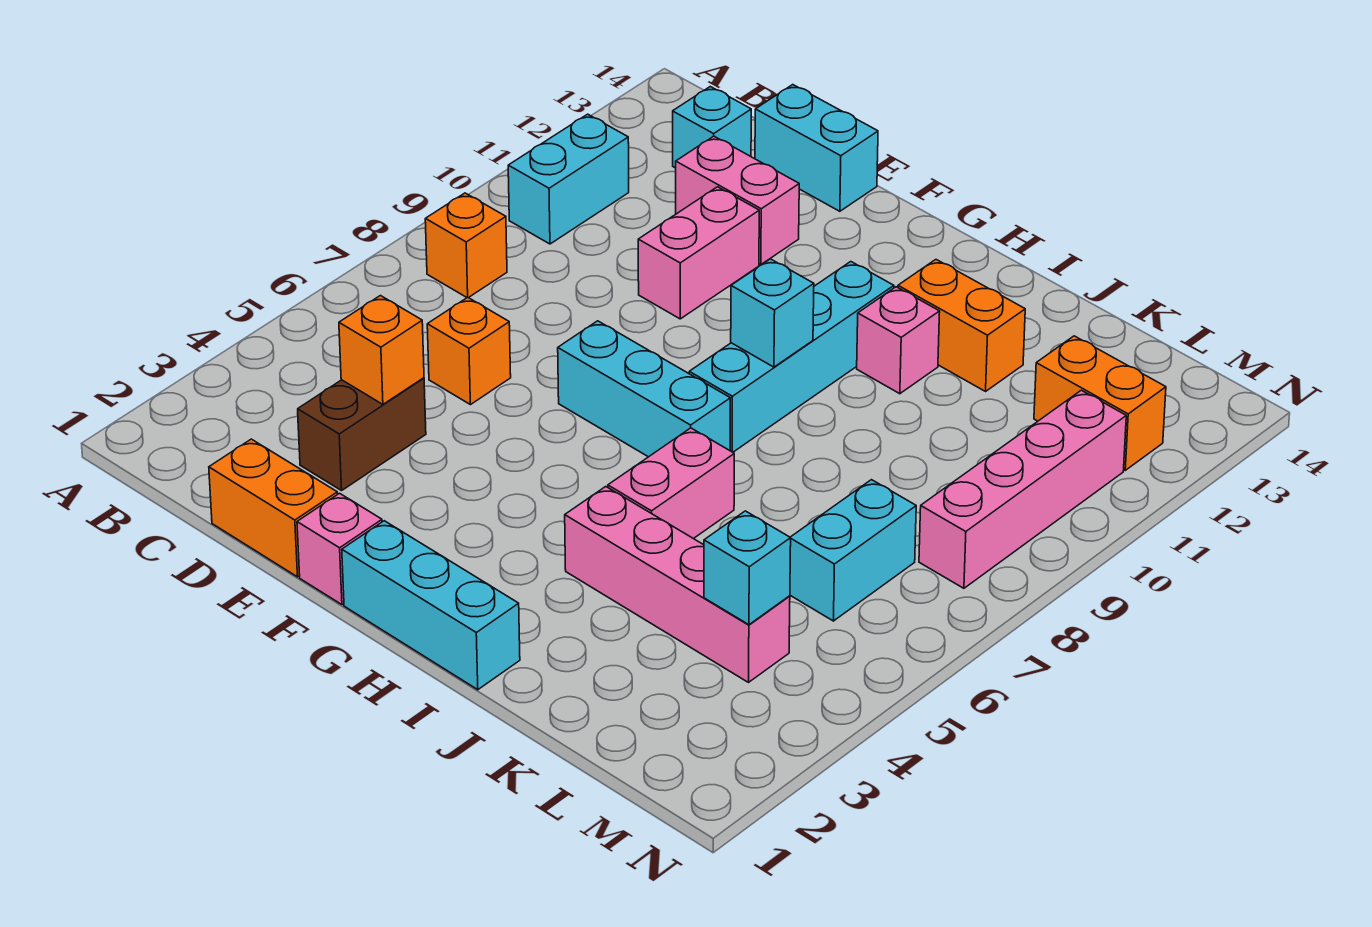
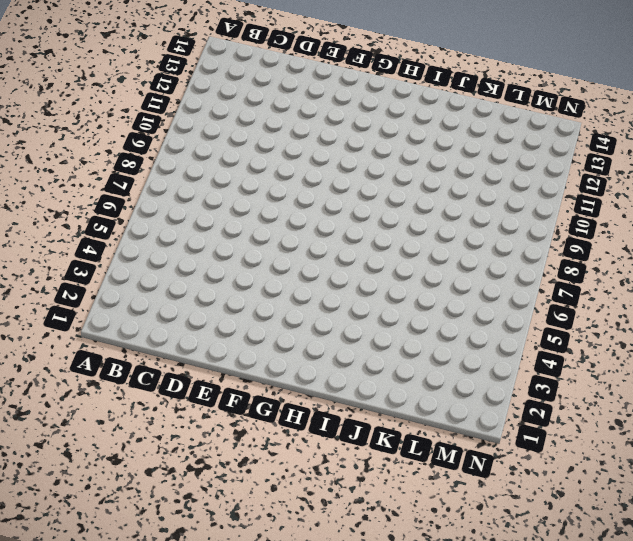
none -> orange 1x1 brick [425,193,507,298]
none -> cyan 1x2 brick [508,114,629,244]
none -> cyan 1x1 brick [673,87,751,168]

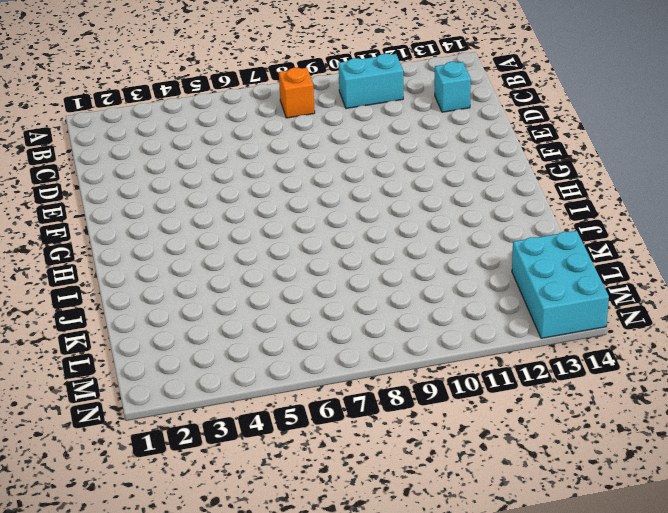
cyan 2x3 brick [512,231,609,338] -> none
none -> orange 1x2 brick [209,439,337,577]
none -> brown 1x2 brick [298,378,426,490]
none -> orange 1x1 brick [427,297,511,405]

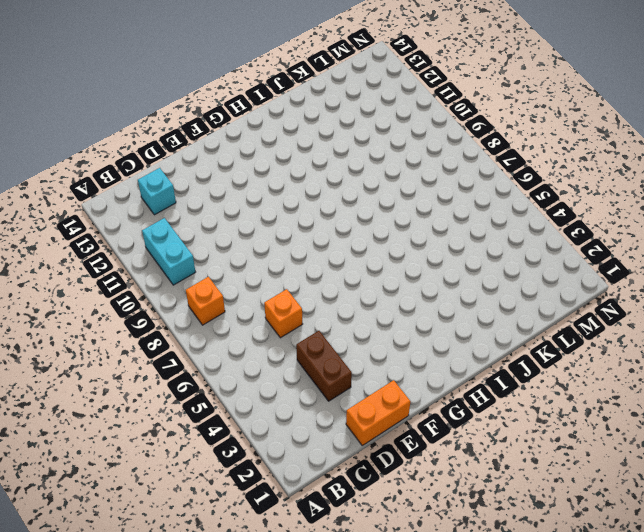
none -> pink 1x2 brick [676,136,799,265]
none -> cyan 1x2 brick [755,85,878,211]
none -> pink 1x2 brick [638,187,759,319]

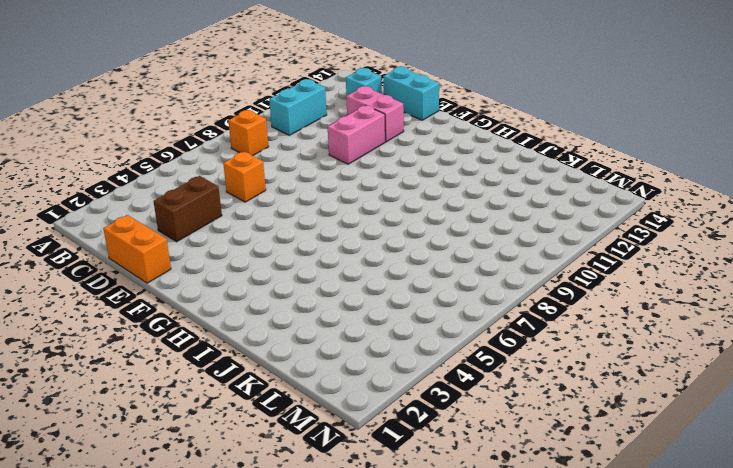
none -> pink 1x1 brick [297,493,382,605]
none -> cyan 1x3 brick [558,321,730,457]
none -> cyan 1x3 brick [342,521,520,690]

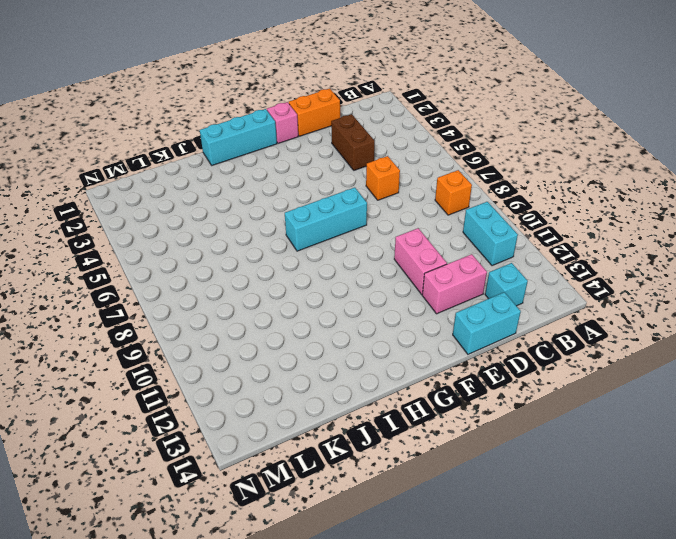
none -> cyan 1x4 brick [689,262,894,452]
none -> pink 1x4 brick [565,487,790,682]
none -> pink 1x2 brick [608,428,734,539]

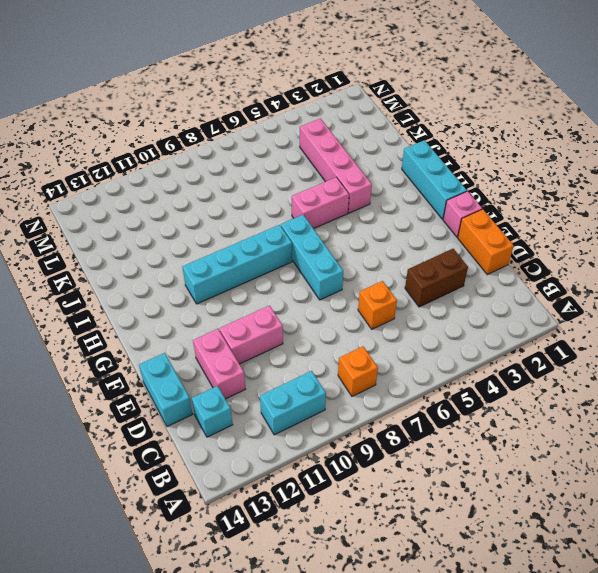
none -> pink 1x1 brick [857,287,940,394]
none -> orange 1x2 brick [898,260,1025,391]
none -> cyan 1x2 brick [790,480,916,621]

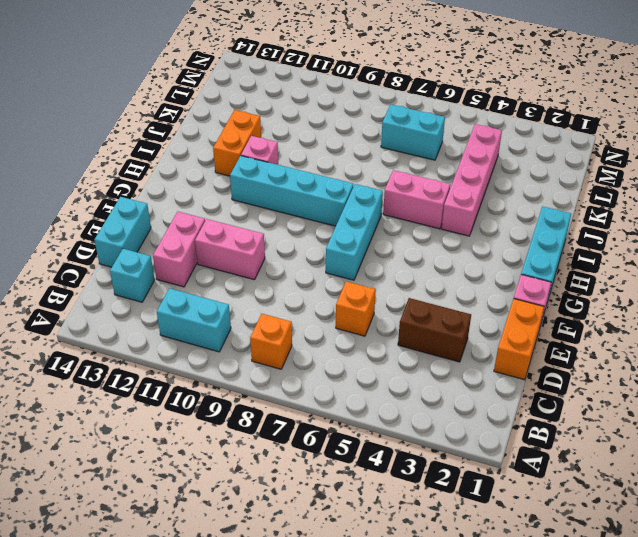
none -> orange 1x2 brick [1034,336,1166,470]
none -> pink 1x4 brick [919,390,1126,588]
none -> orange 1x1 brick [339,296,424,404]

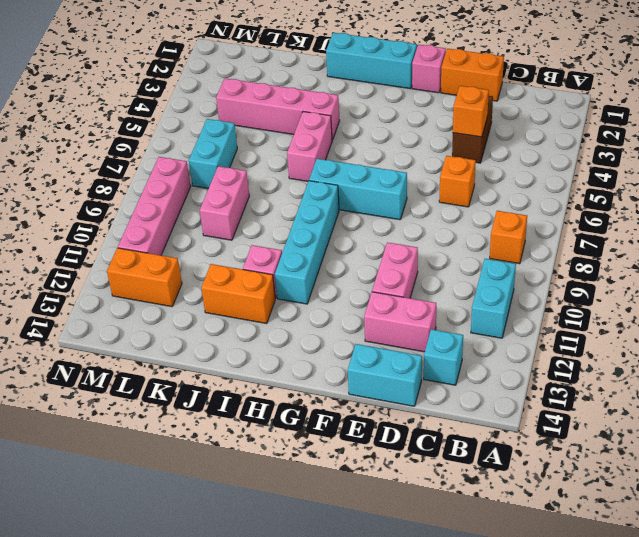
pink 1x2 brick [200,166,249,240] -> none
none -> cyan 1x1 brick [731,259,814,367]
none -> cyan 1x1 brick [704,511,791,625]

